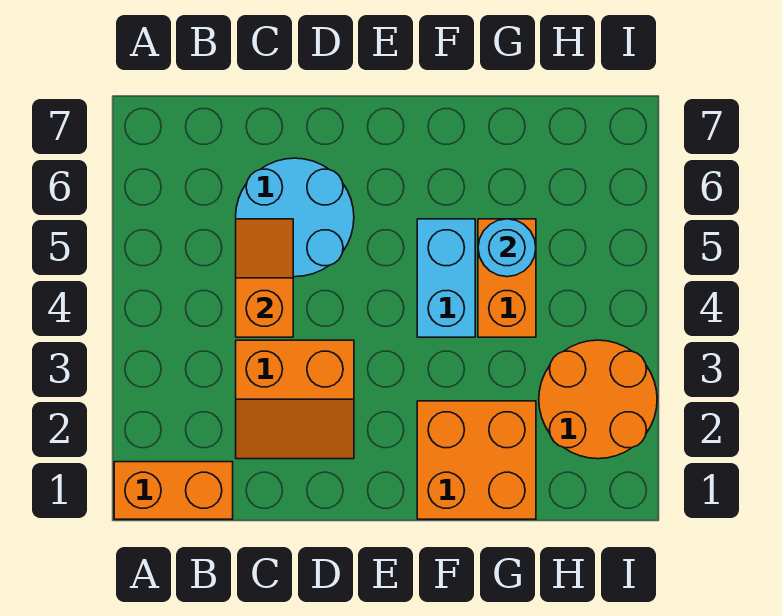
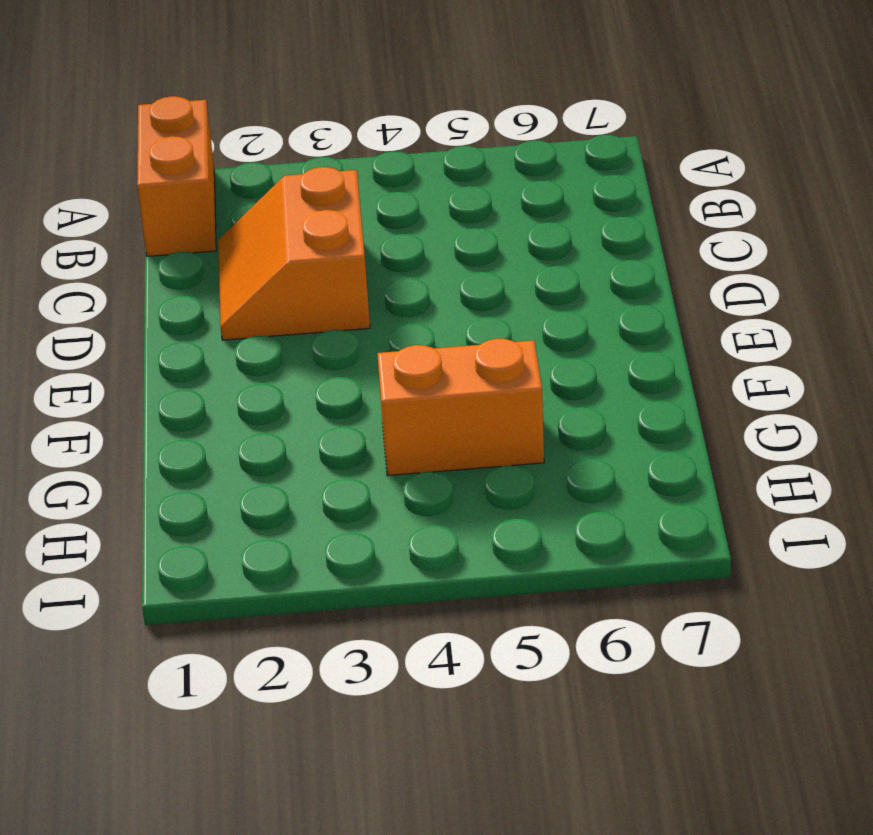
none -> cyan 2x2 round brick [236,158,354,277]
none -> orange 2x2 brick [417,401,536,519]

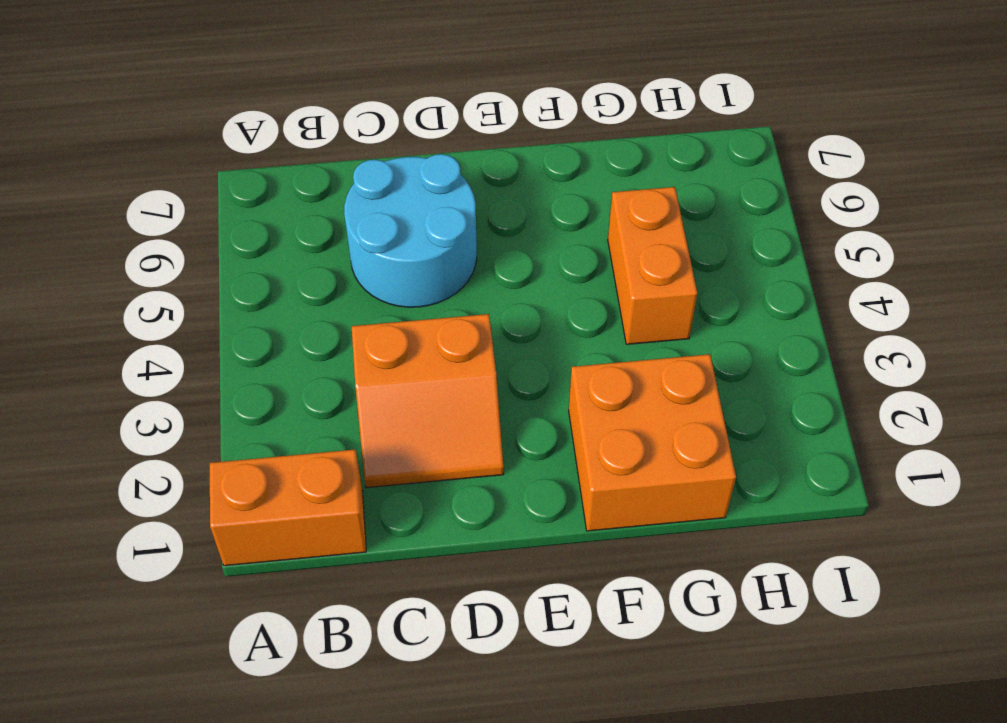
none -> cyan 1x2 brick [417,219,475,337]
none -> orange 2x2 round brick [539,340,657,459]

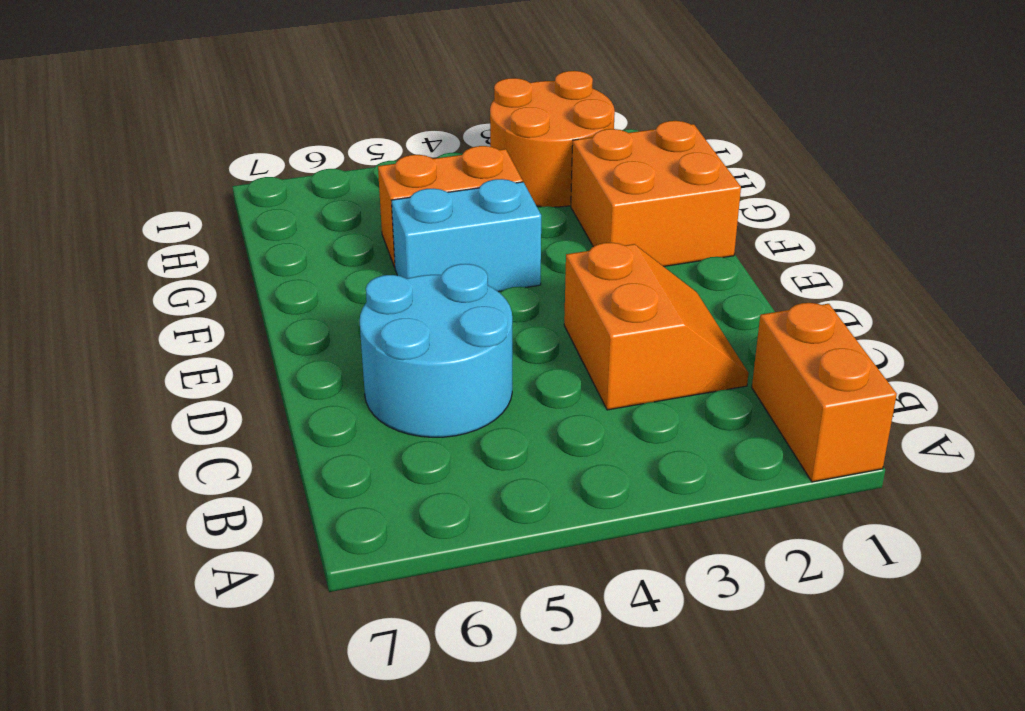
none -> orange 1x2 slope [236,219,293,337]
none -> cyan 1x1 round brick [478,219,536,277]

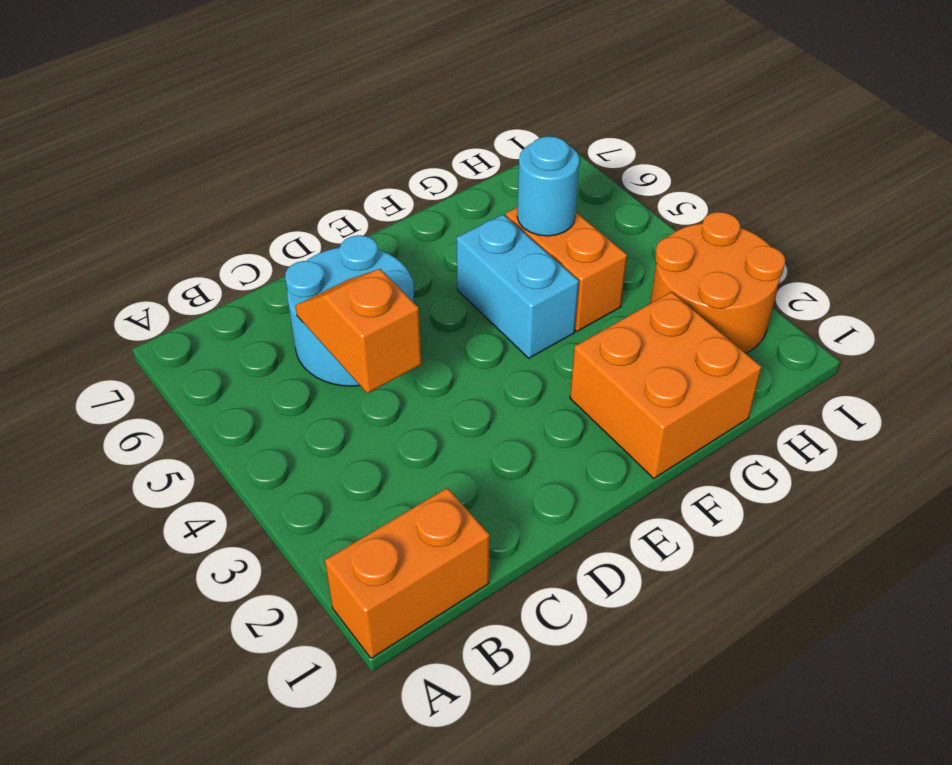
none -> orange 2x2 slope [236,340,354,459]

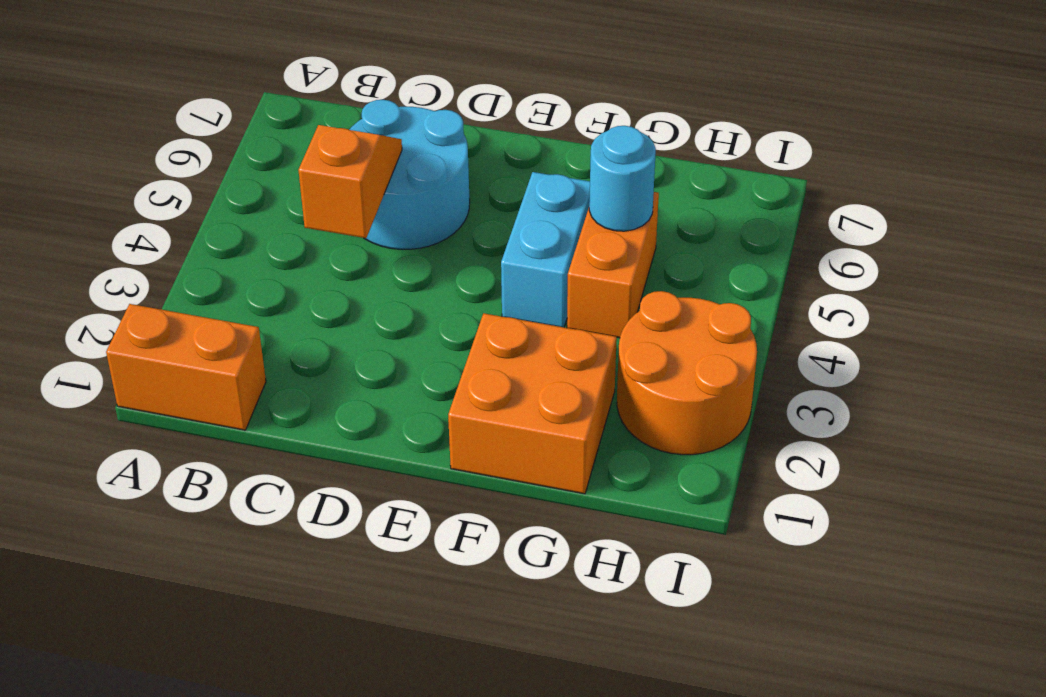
none -> orange 2x2 slope [236,340,354,459]

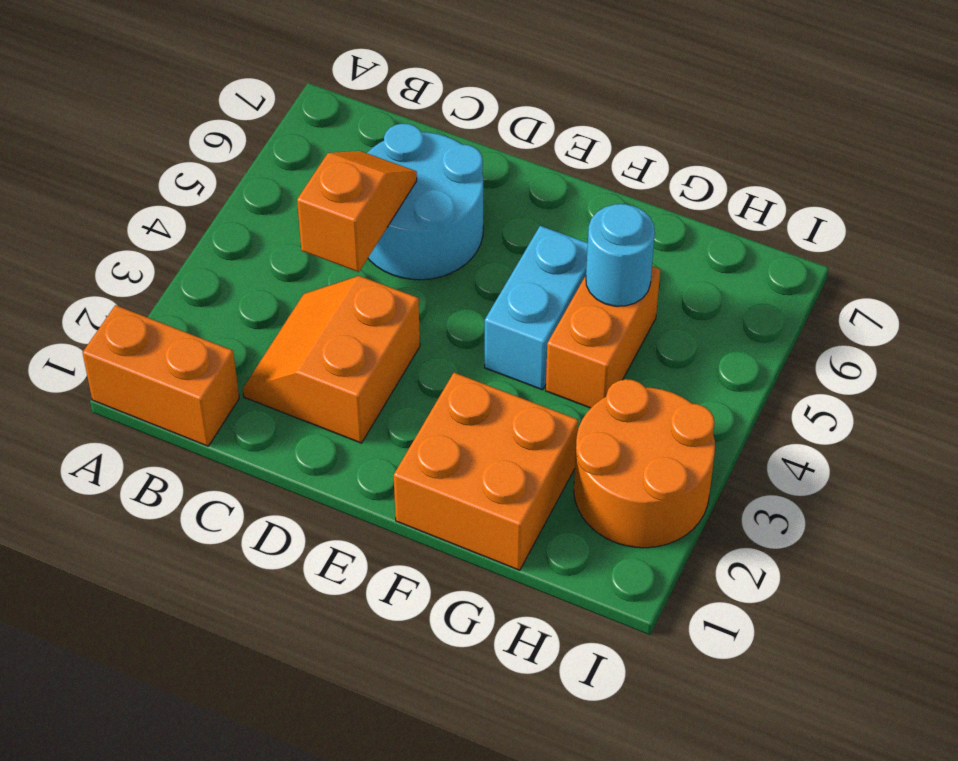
orange 2x2 slope [243,276,420,443] -> orange 2x2 slope turned to [236,340,354,459]

